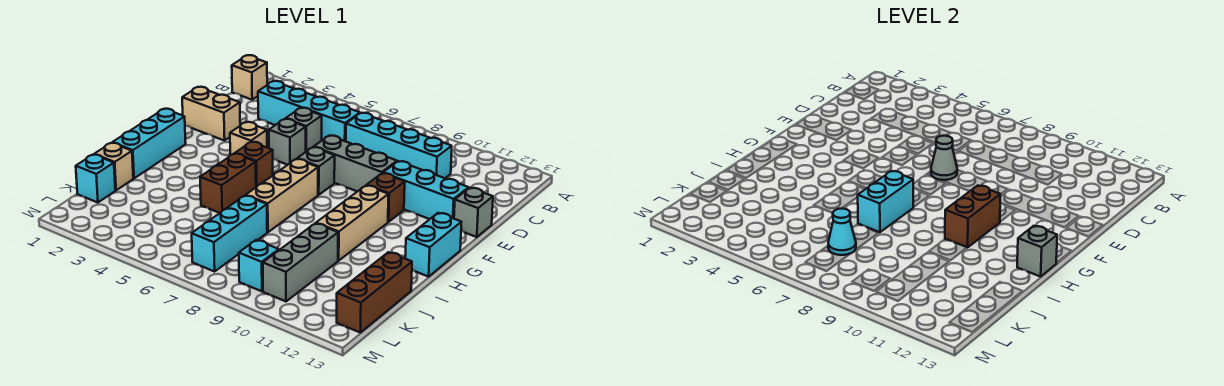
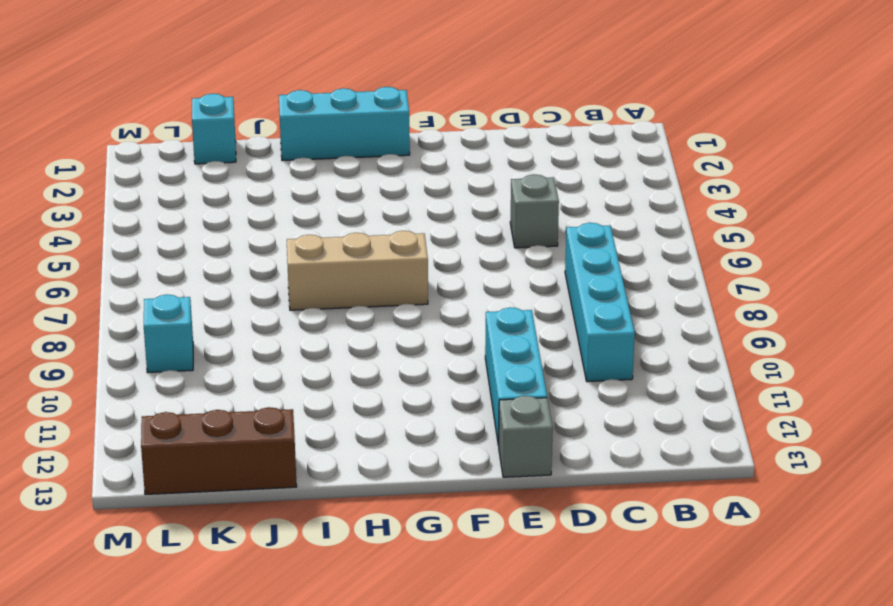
none -> tan 1x1 brick [232,55,267,100]
none -> cyan 1x4 brick [258,81,360,141]
none -> tan 1x2 brick [182,87,240,141]

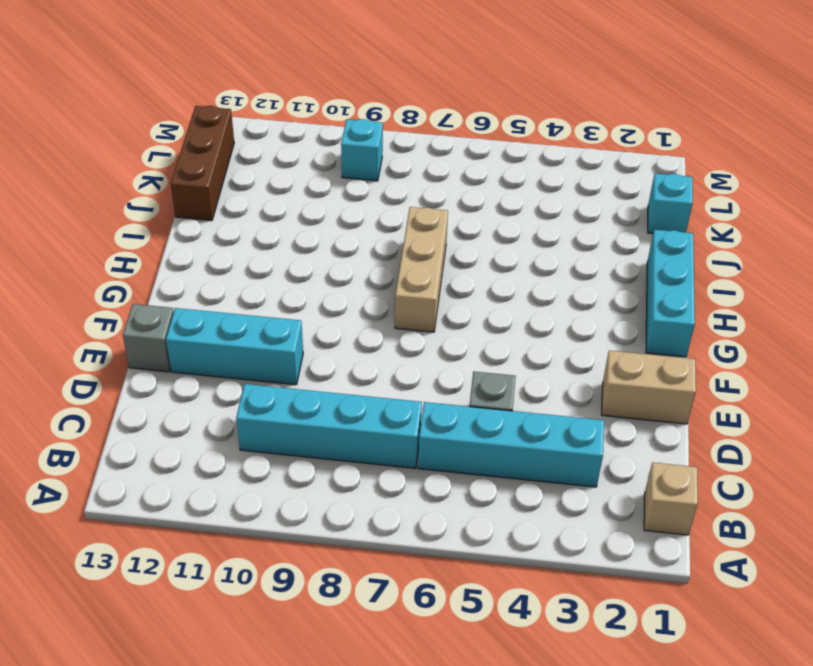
none -> grey 1x1 brick [269,119,306,165]
none -> grey 1x3 brick [314,136,397,192]
none -> tan 1x1 brick [230,122,267,155]

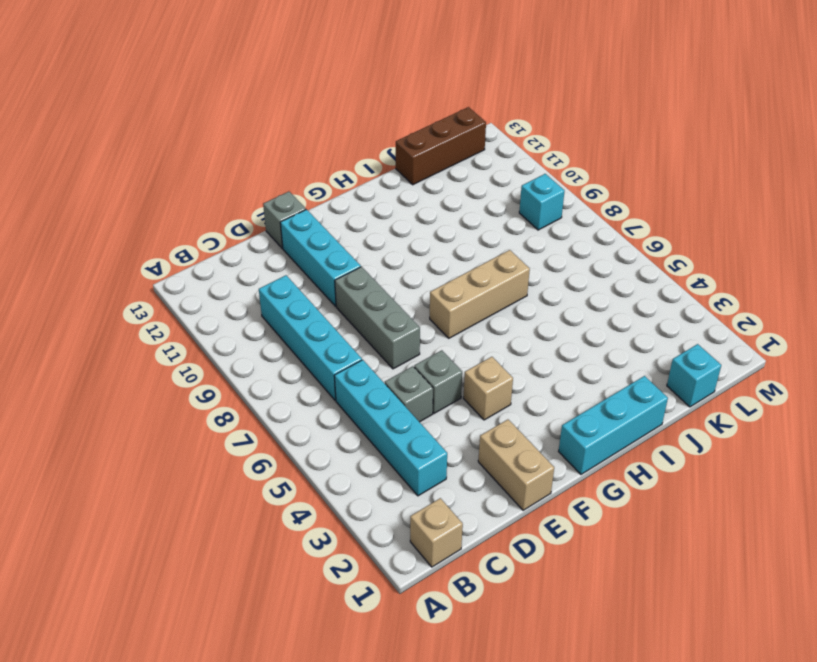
none -> grey 1x1 brick [297,147,335,195]
none -> brown 1x1 brick [367,173,405,222]
none -> brown 1x1 brick [235,142,273,187]

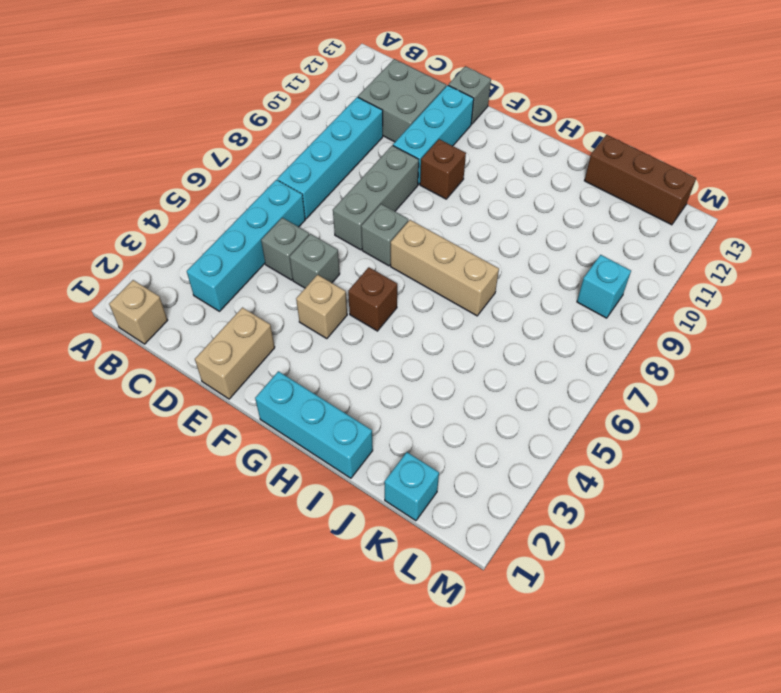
grey 2x2 brick [358,59,446,142] -> none
none -> tan 1x3 brick [316,185,388,261]
none -> cyan 1x2 brick [405,213,461,277]
none -> brown 1x2 brick [200,153,256,213]

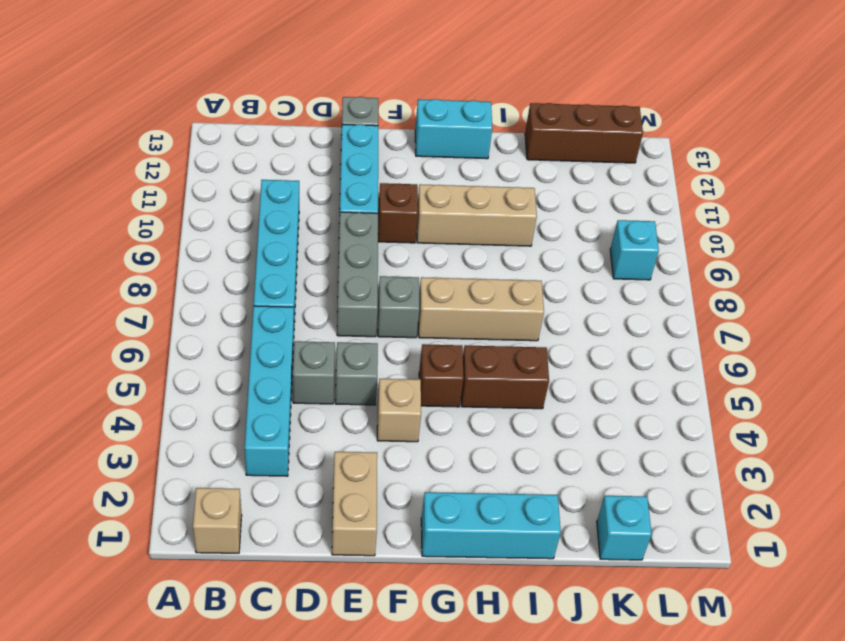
none -> tan 1x1 brick [94,143,133,190]
none -> cyan 1x3 brick [192,195,267,272]
none -> grey 1x3 brick [263,223,338,301]

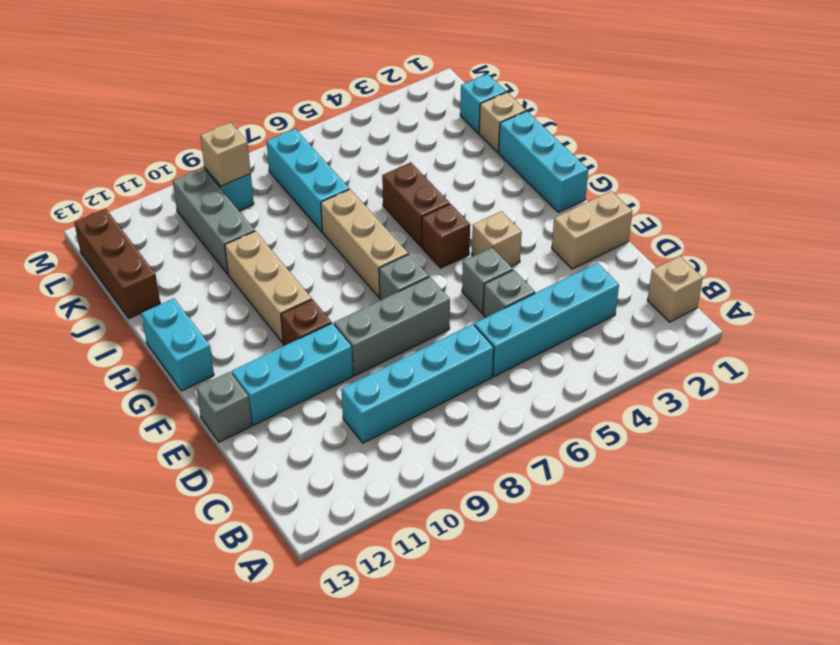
tan 1x1 brick [200,122,251,186] -> none
none -> grey 1x1 cone [931,136,957,180]
none -> brown 1x2 brick [945,186,1000,248]
none -> cyan 1x2 brick [858,171,913,232]

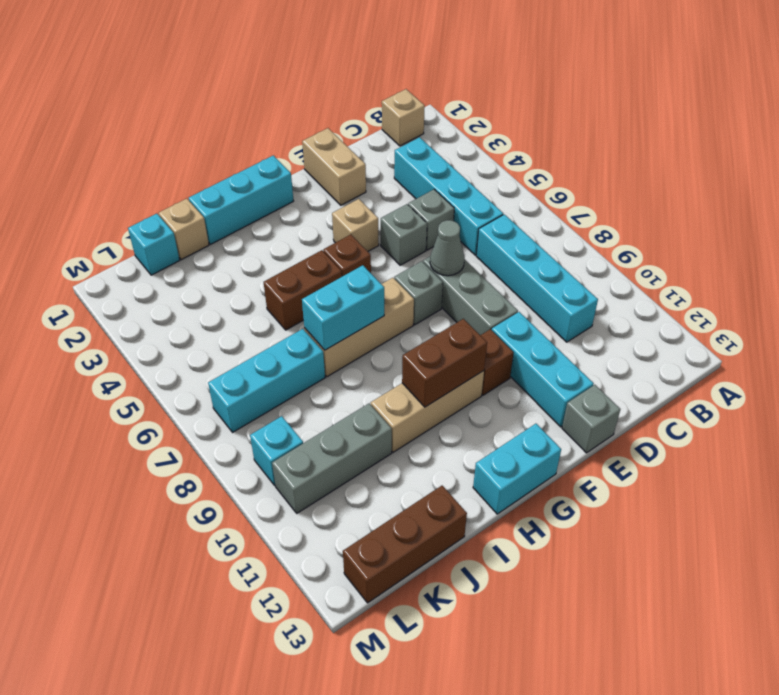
none -> grey 1x1 brick [1017,226,1057,277]
none -> cyan 1x1 cone [828,208,856,255]

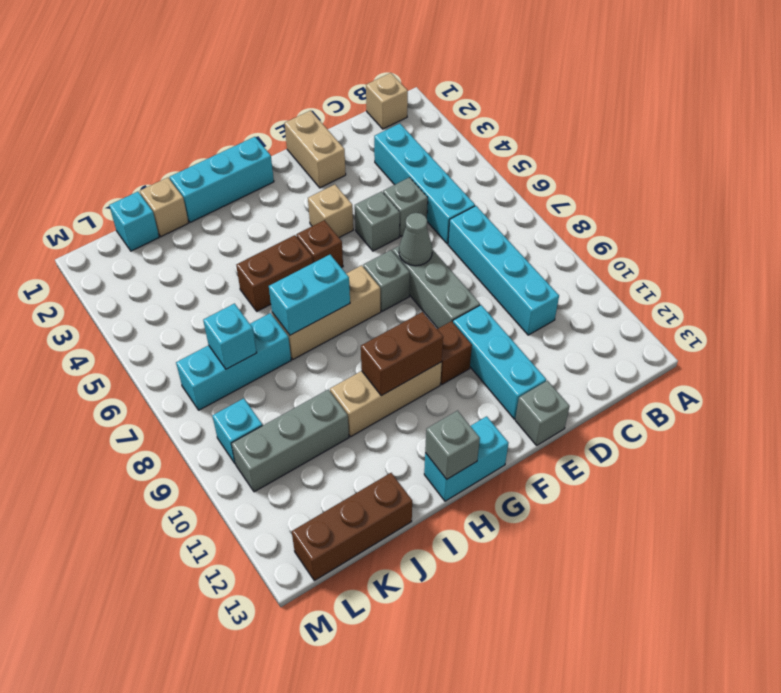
cyan 1x1 brick [203,304,257,369] -> cyan 1x1 cone [828,208,856,255]

